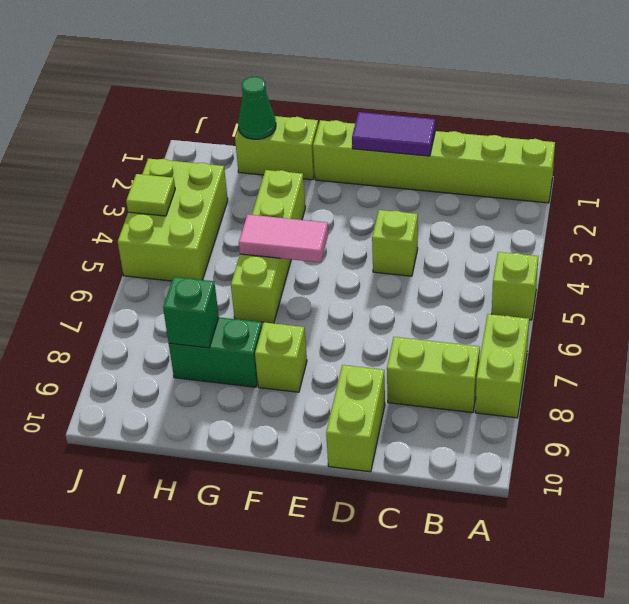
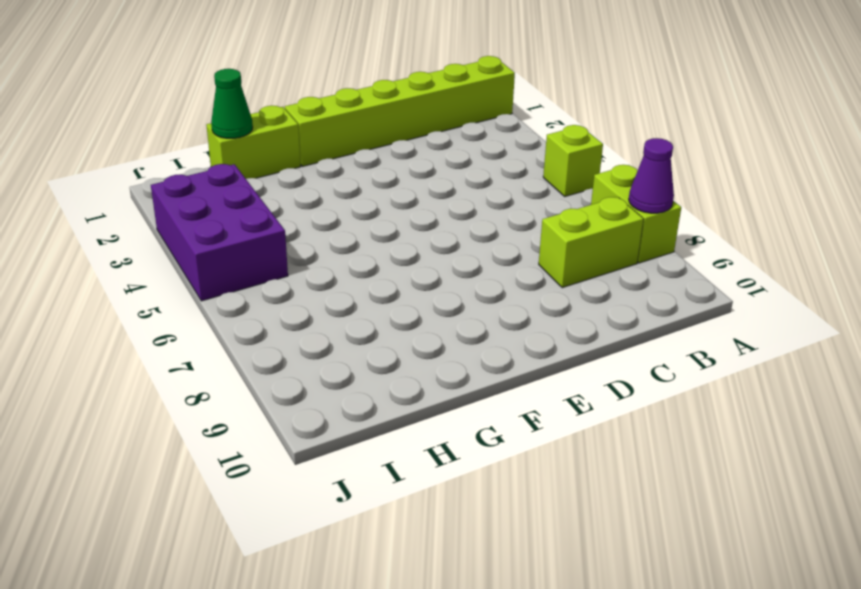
purple 1x1 cone [629,138,674,213] -> none
purple 2x3 brick [151,164,288,301] -> lime 2x3 brick [118,159,228,281]
none -> lime 1x1 brick [372,210,418,276]
none -> lime 1x2 brick [326,365,385,472]
none -> lime 1x1 brick [255,322,307,392]

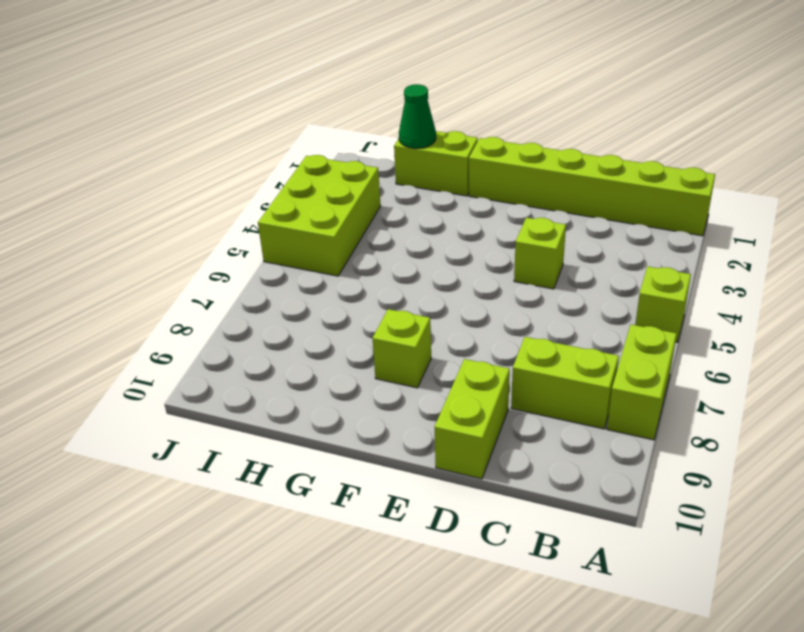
none -> lime 1x4 brick [231,170,305,323]
none -> green 1x2 brick [169,317,262,387]
none -> purple 1x2 tile [352,112,435,156]

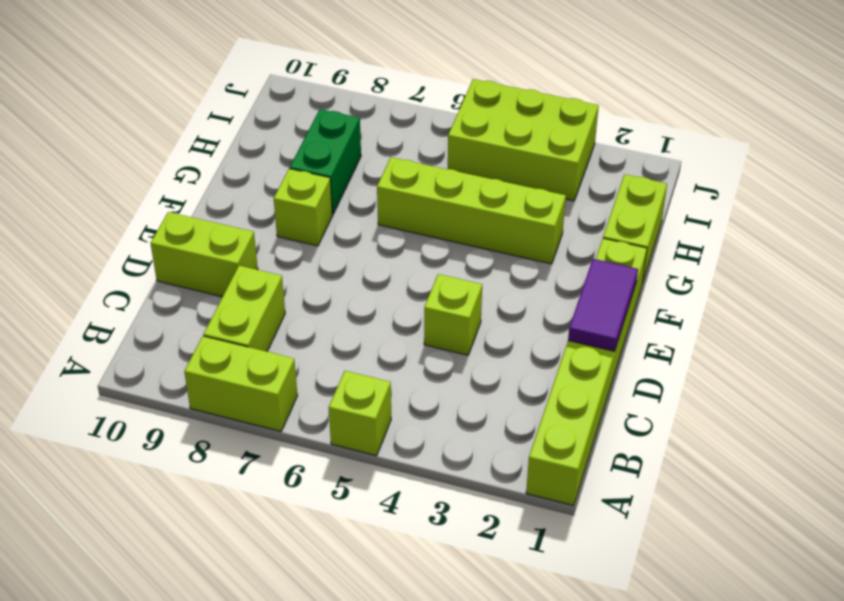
none -> pink 1x2 tile [239,214,328,263]
none -> green 1x1 cone [238,77,276,139]
none -> green 1x1 brick [163,277,219,348]

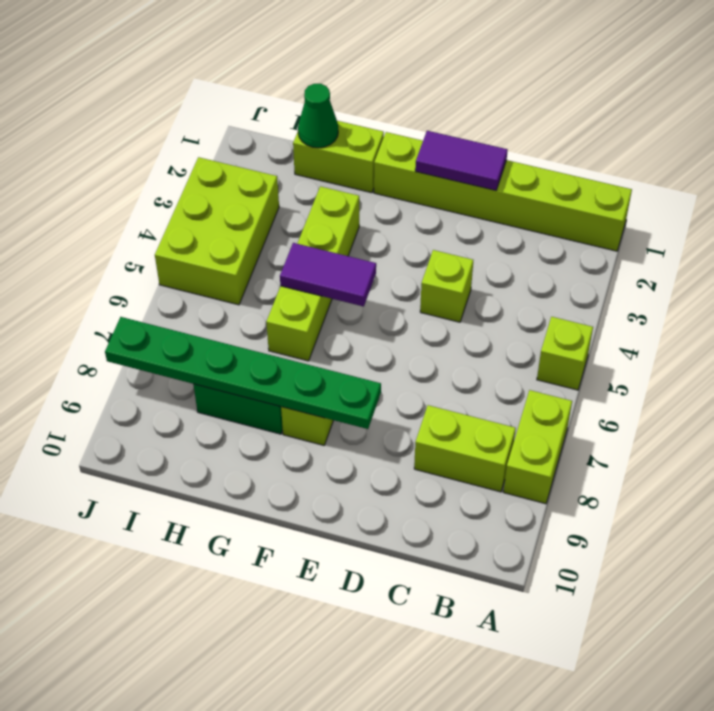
green 1x6 plate [105,317,381,429] -> green 1x1 brick [163,277,219,348]
purple 1x2 tile [280,243,376,307] -> pink 1x2 tile [239,214,328,263]
none -> lime 1x2 brick [326,365,385,472]
none -> lime 1x1 tile [126,174,175,216]

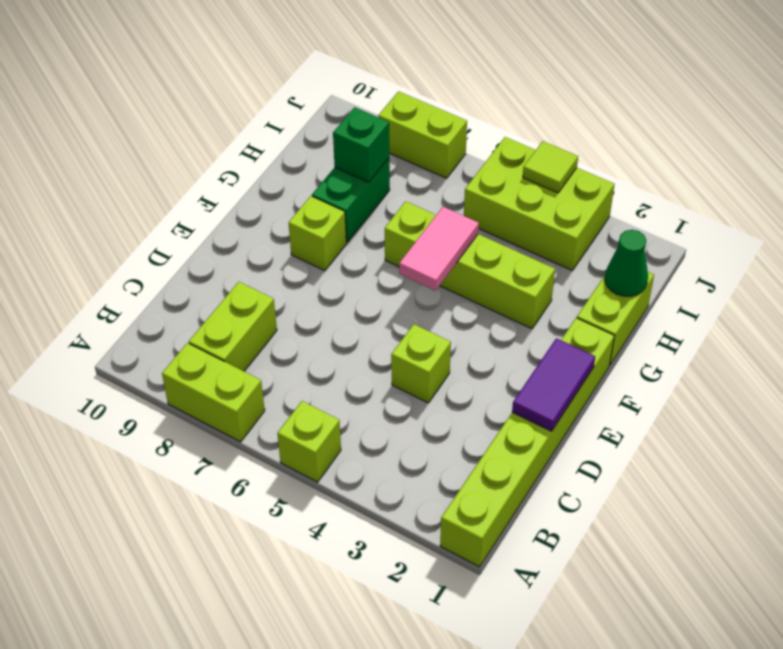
lime 1x2 brick [378,91,467,178] -> lime 1x2 brick moved to [326,365,385,472]

